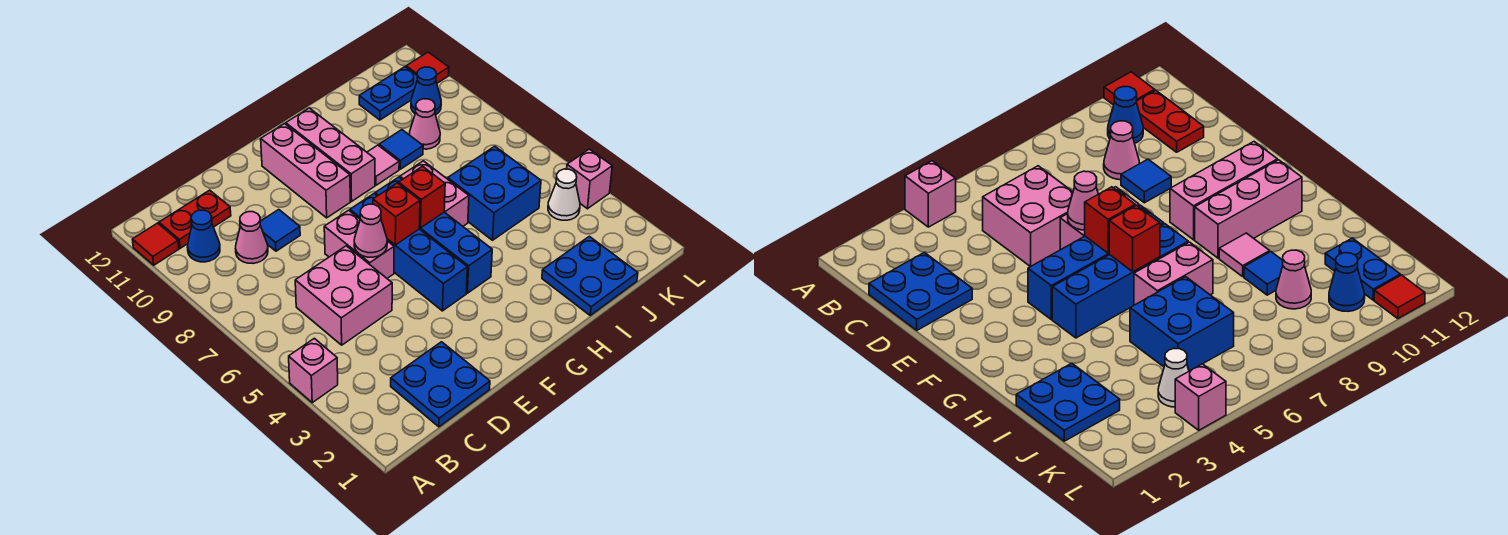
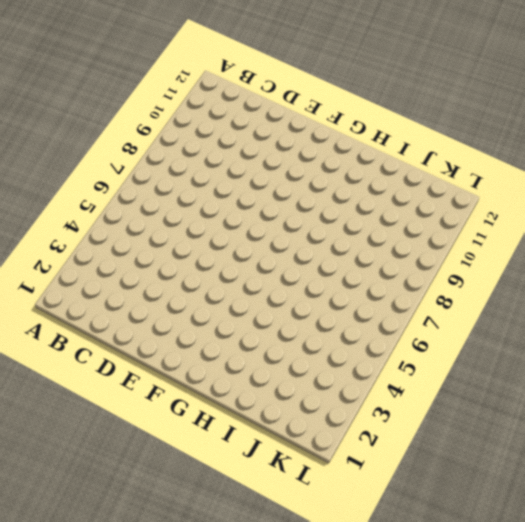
none -> pink 1x1 brick [289,338,338,403]
none -> red 1x1 tile [132,223,179,265]
none -> blue 1x1 cone [188,210,220,262]

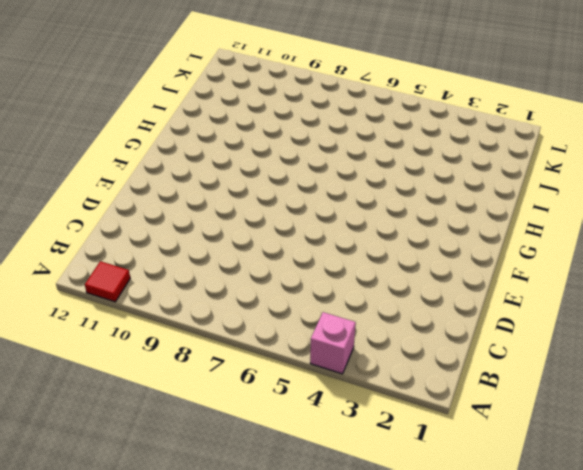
none -> blue 1x1 cone [188,210,220,262]
none -> red 1x2 plate [159,190,231,248]
none -> blue 2x2 plate [391,342,490,427]

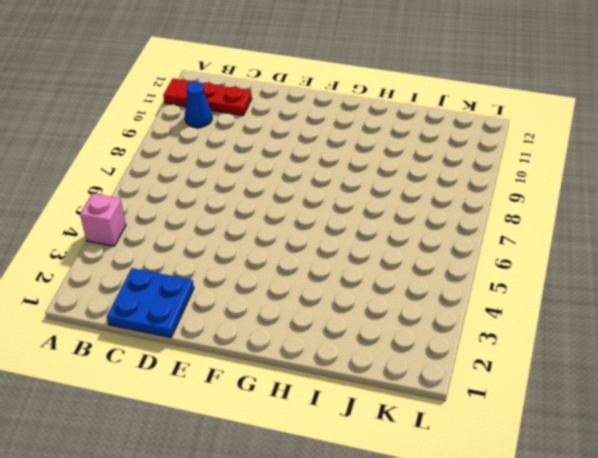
none -> pink 2x2 brick [295,246,392,345]
none -> pink 1x1 cone [236,212,268,263]
none -> blue 1x1 tile [260,210,300,251]

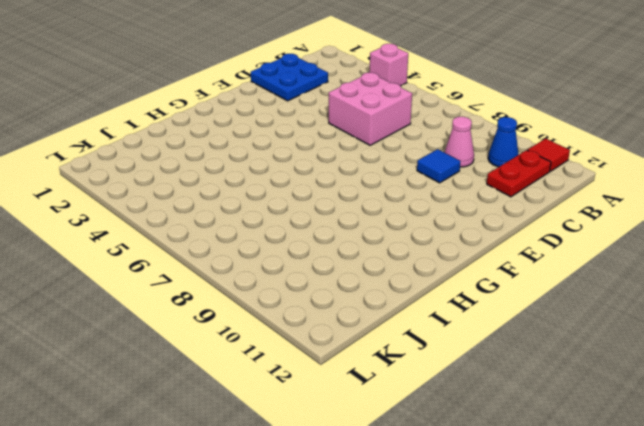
none -> pink 1x2 brick [324,210,394,278]
none -> blue 1x4 brick [350,194,467,311]
none -> pink 1x3 brick [261,123,350,218]

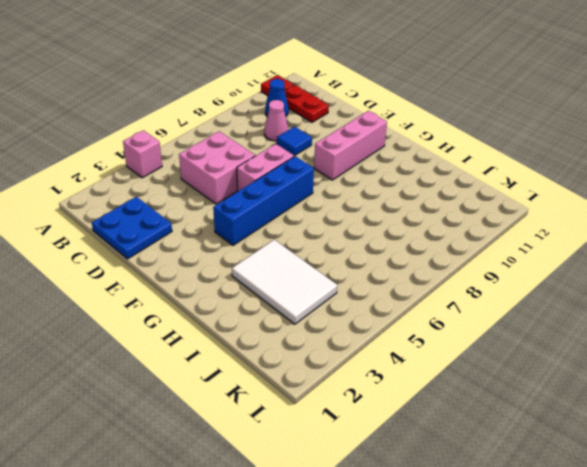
white 2x3 tile [232,240,337,324] -> none
none -> blue 1x4 brick [375,177,492,293]
none -> pink 1x3 brick [286,108,375,201]
none -> pink 1x2 brick [400,161,469,226]

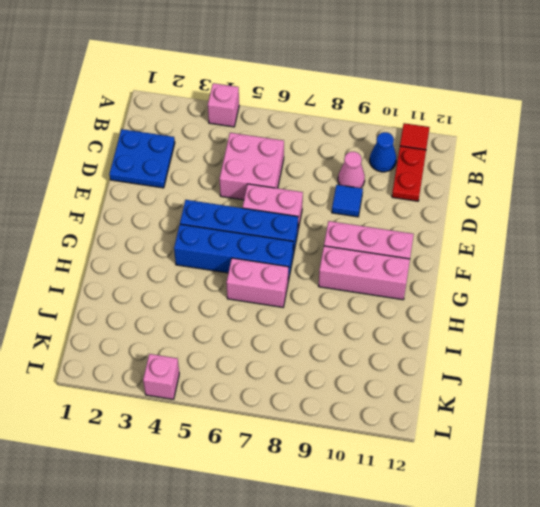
none -> pink 1x1 tile [367,145,399,185]
none -> blue 2x2 plate [542,236,638,315]
none -> blue 2x2 brick [448,146,541,240]

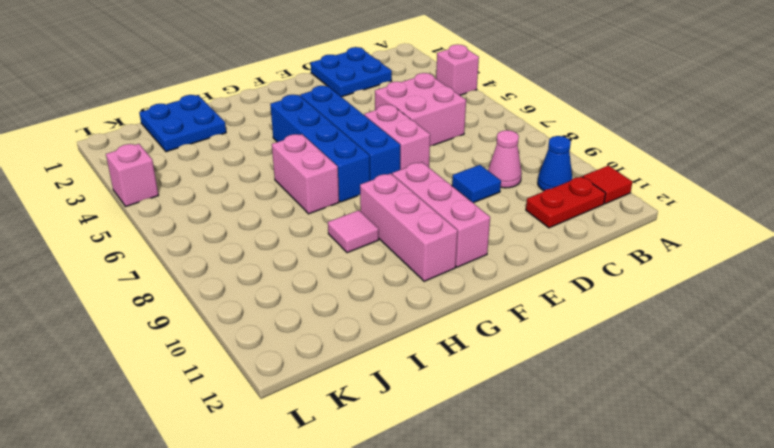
none -> blue 2x2 brick [448,146,541,240]
none -> blue 1x1 tile [379,130,423,169]
none -> pink 1x1 cone [410,99,440,149]

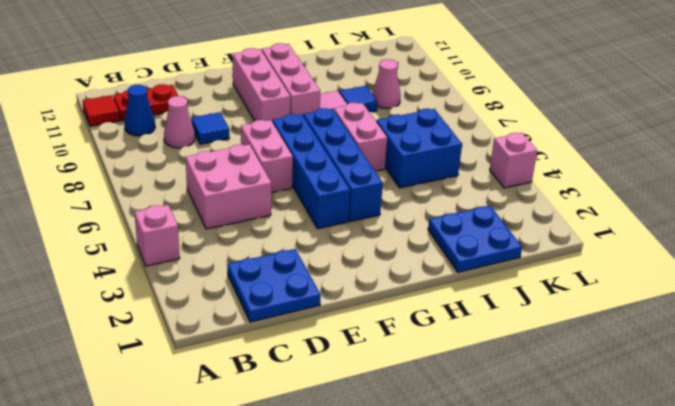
none -> blue 1x2 plate [359,67,417,120]
none -> white 1x1 cone [548,169,580,220]
none -> blue 1x1 cone [411,67,441,115]

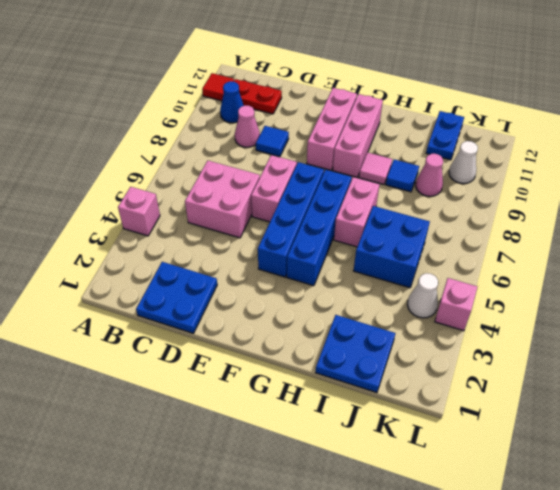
blue 1x2 plate [426,111,464,160] -> blue 1x2 plate turned to [359,67,417,120]
white 1x1 cone [449,141,478,184] -> blue 1x1 cone [411,67,441,115]
none -> red 1x1 tile [406,52,449,83]
none -> pink 1x1 cone [354,204,387,257]
none -> red 1x1 brick [373,183,420,245]

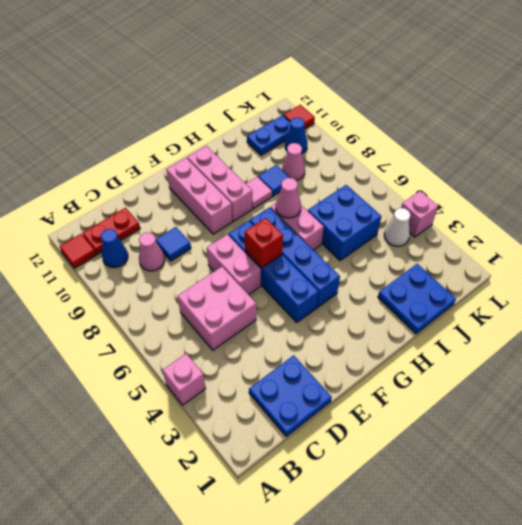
pink 1x1 cone [276,178,301,218] -> pink 1x1 cone moved to [354,204,387,257]
none -> red 1x1 brick [399,166,445,228]

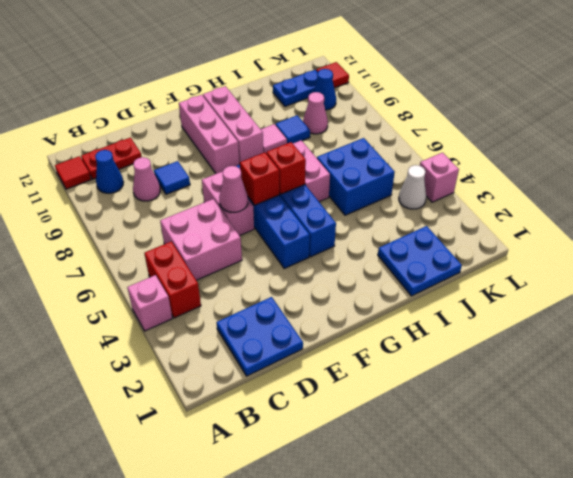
red 1x2 brick [144,241,201,318] -> none

